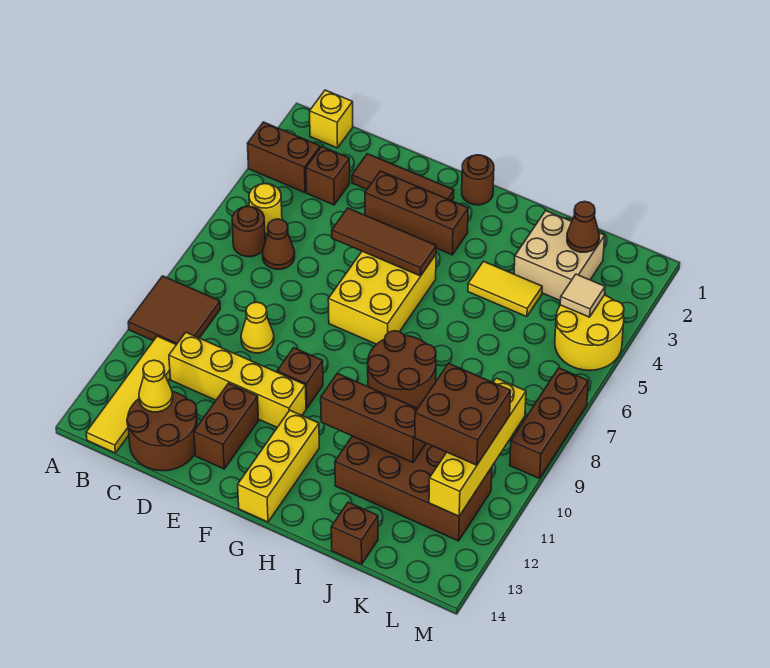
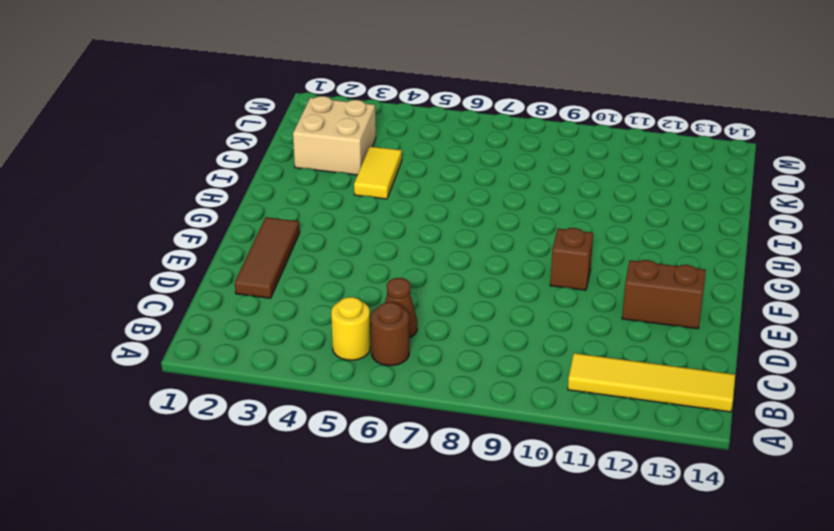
none -> brown 1x2 brick [247,122,320,193]
none -> brown 2x2 tile [128,276,220,345]
none -> yellow 1x1 brick [310,90,353,148]
none -> brown 1x1 brick [306,147,350,205]

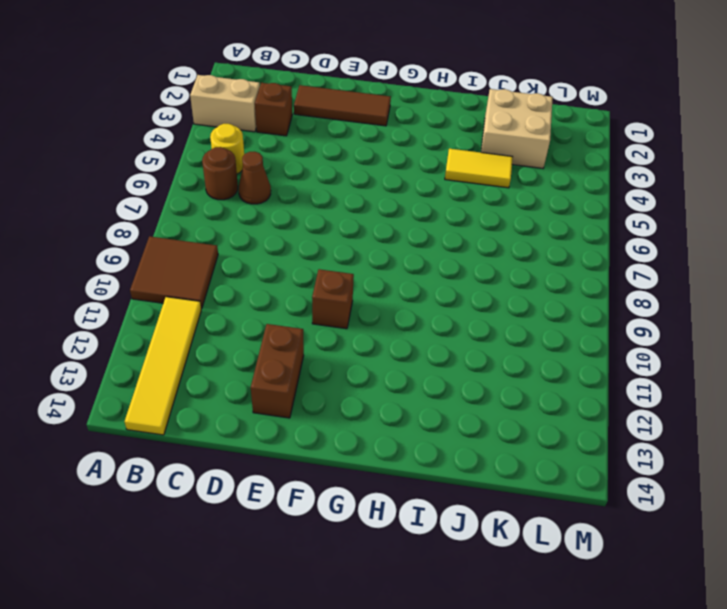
tan 1x2 brick [190,75,260,132] -> brown 1x2 brick [247,122,320,193]
none -> yellow 1x1 brick [310,90,353,148]
none -> yellow 1x4 brick [169,333,306,427]
none -> brown 2x2 round brick [127,392,197,471]
none -> yellow 1x1 cone [241,302,274,353]

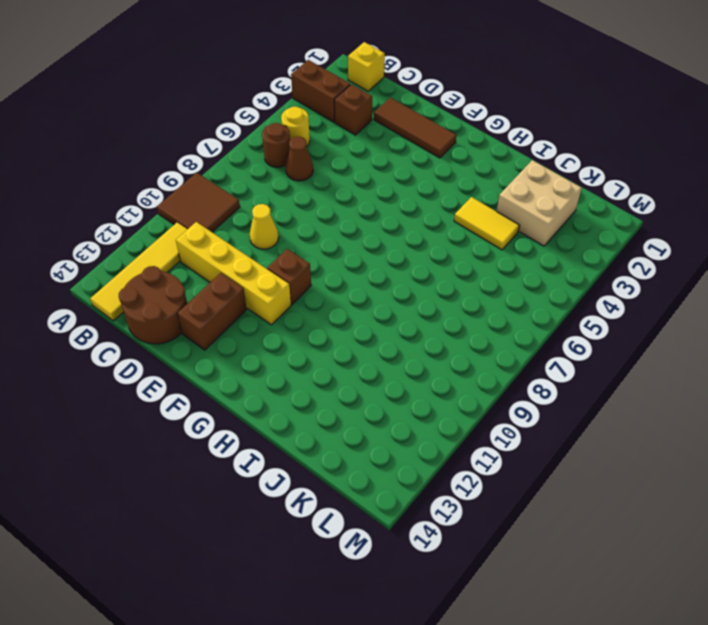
none -> brown 1x3 brick [365,171,468,255]
none -> yellow 2x3 brick [328,251,436,344]
none -> brown 1x1 round brick [462,155,494,205]
none -> yellow 1x3 brick [238,410,319,522]

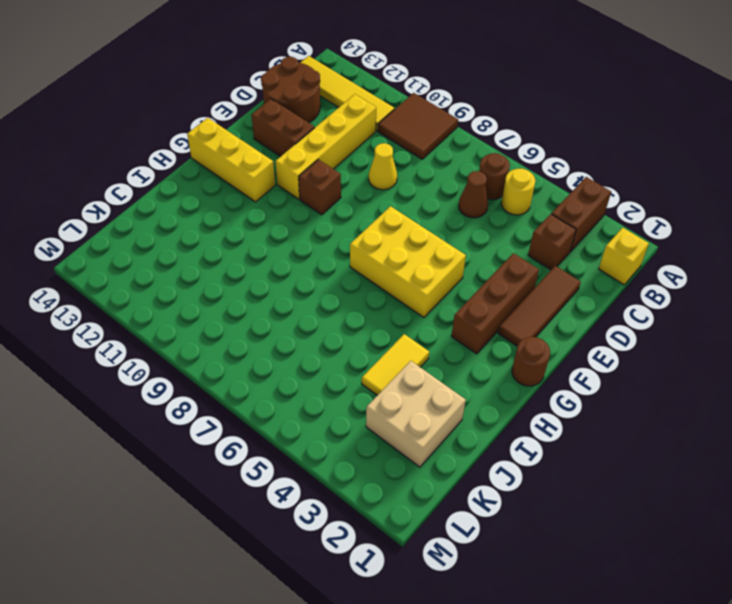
none -> brown 2x2 round brick [368,331,436,408]
none -> brown 2x4 brick [335,436,492,541]
none -> brown 1x1 brick [331,502,378,564]
none -> yellow 2x2 round brick [555,295,624,370]

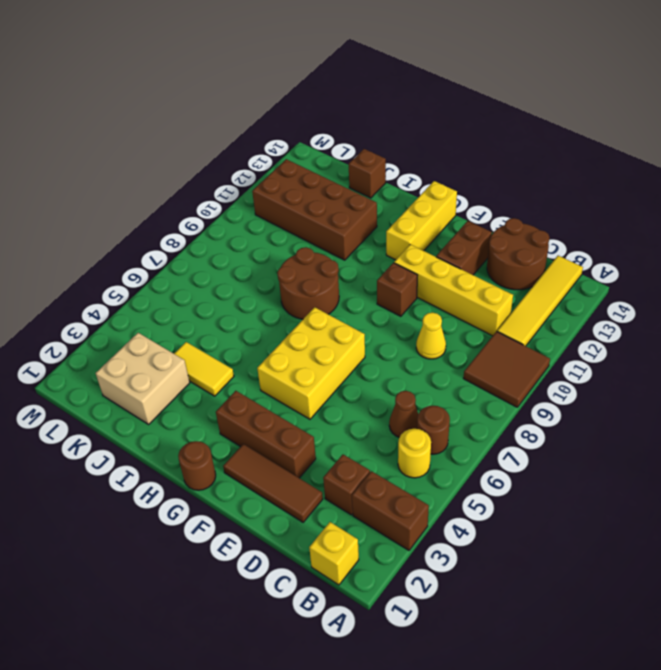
none -> yellow 2x2 round brick [555,295,624,370]
none -> brown 1x3 brick [510,368,588,479]
none -> yellow 1x1 cone [139,360,173,412]
none -> brown 1x3 tile [332,208,436,276]

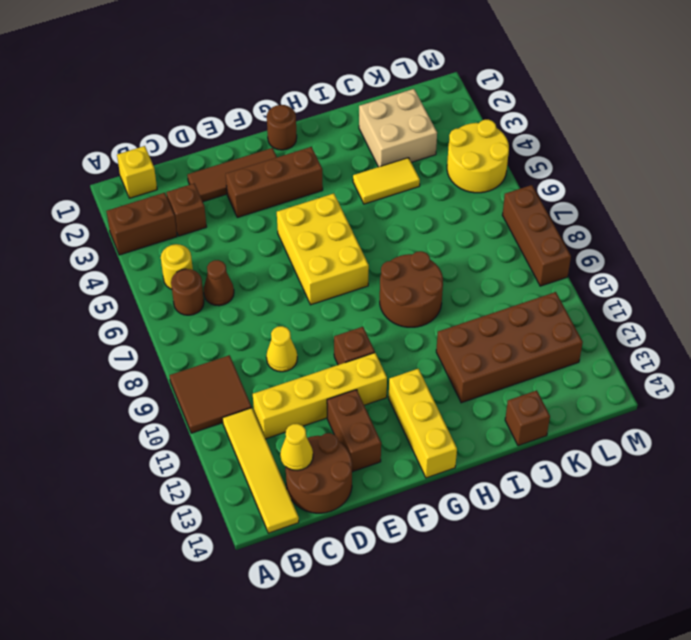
none -> brown 1x3 tile [332,208,436,276]
none -> brown 1x3 brick [320,373,426,463]
none -> brown 1x1 cone [567,201,599,252]
none -> tan 1x1 tile [560,274,605,317]

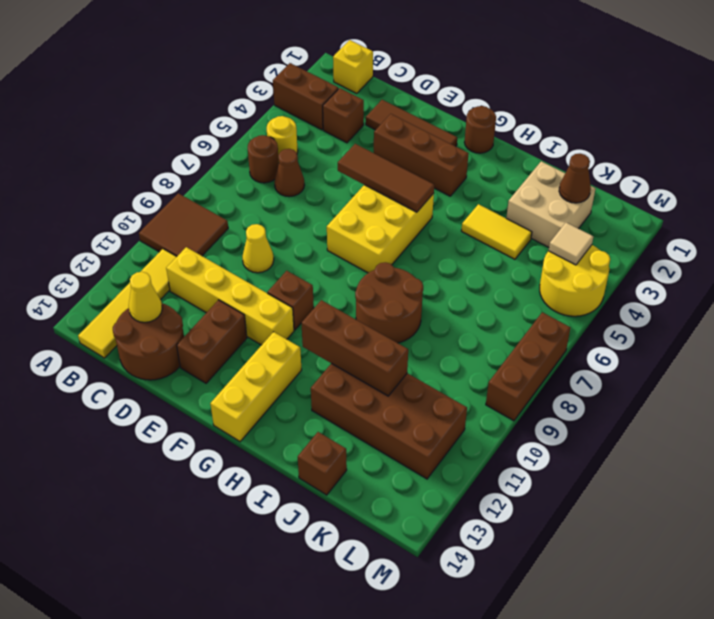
none -> yellow 1x4 brick [429,378,526,516]
none -> brown 2x2 brick [415,363,511,465]

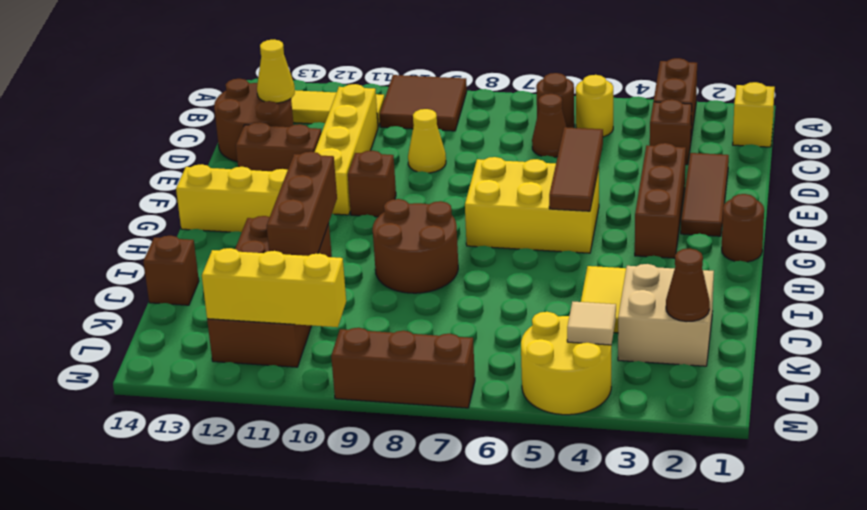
yellow 1x3 brick [202,248,346,327] -> yellow 1x4 brick [429,378,526,516]
none -> brown 2x2 brick [415,363,511,465]

